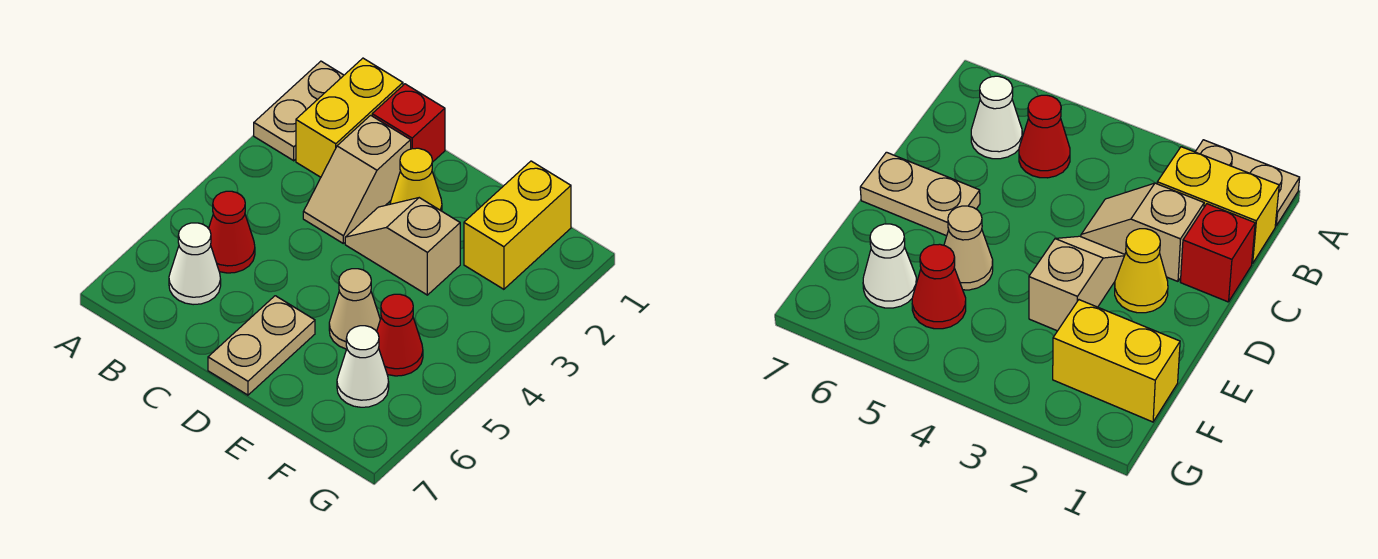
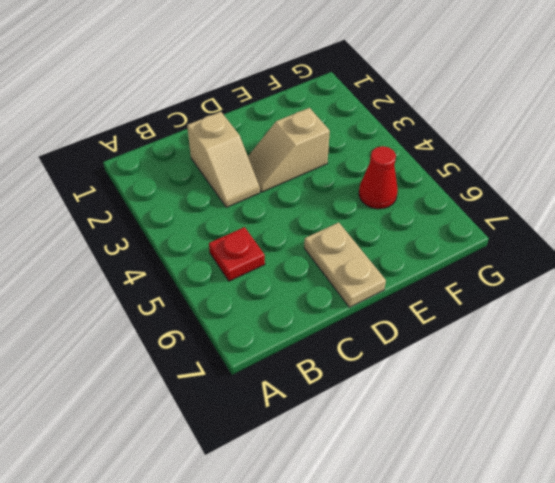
red 1x1 plate [209,227,265,281] -> red 1x1 cone [209,191,255,273]
none -> tan 1x2 plate [254,61,344,161]
none -> yellow 1x2 brick [296,58,403,177]
none -> white 1x1 cone [169,223,221,305]

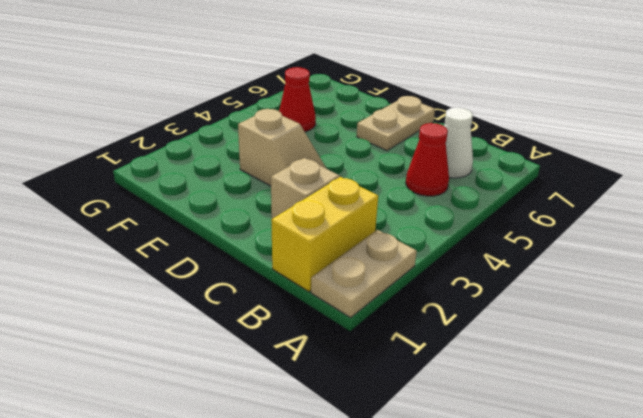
none -> red 1x1 brick [372,84,445,162]
none -> yellow 1x1 cone [390,148,442,211]
none -> tan 1x1 cone [329,269,380,349]

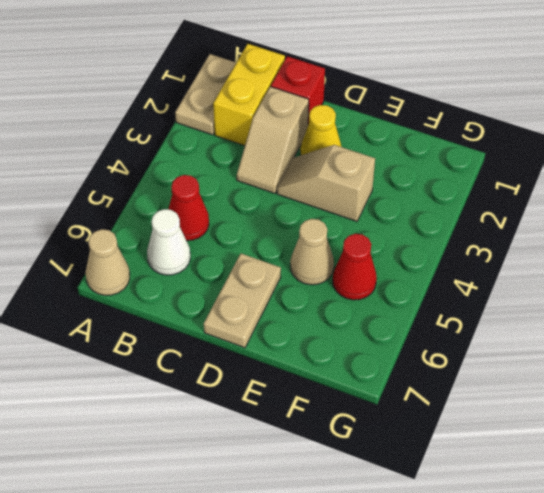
tan 1x1 cone [86,229,130,295] -> none
none -> yellow 1x2 brick [464,161,571,289]
none -> white 1x1 cone [337,326,389,407]

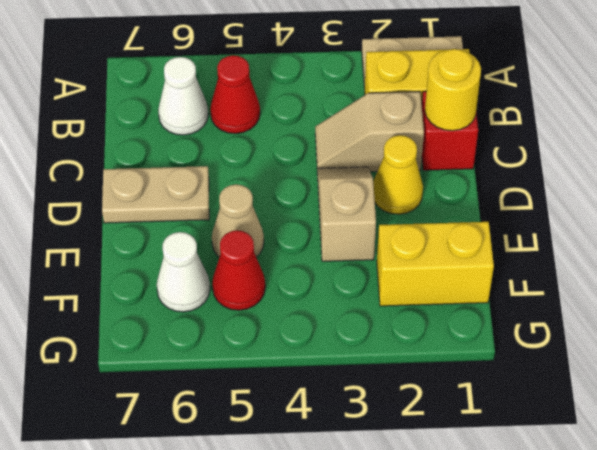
yellow 1x1 round brick [425,49,481,131] -> none

